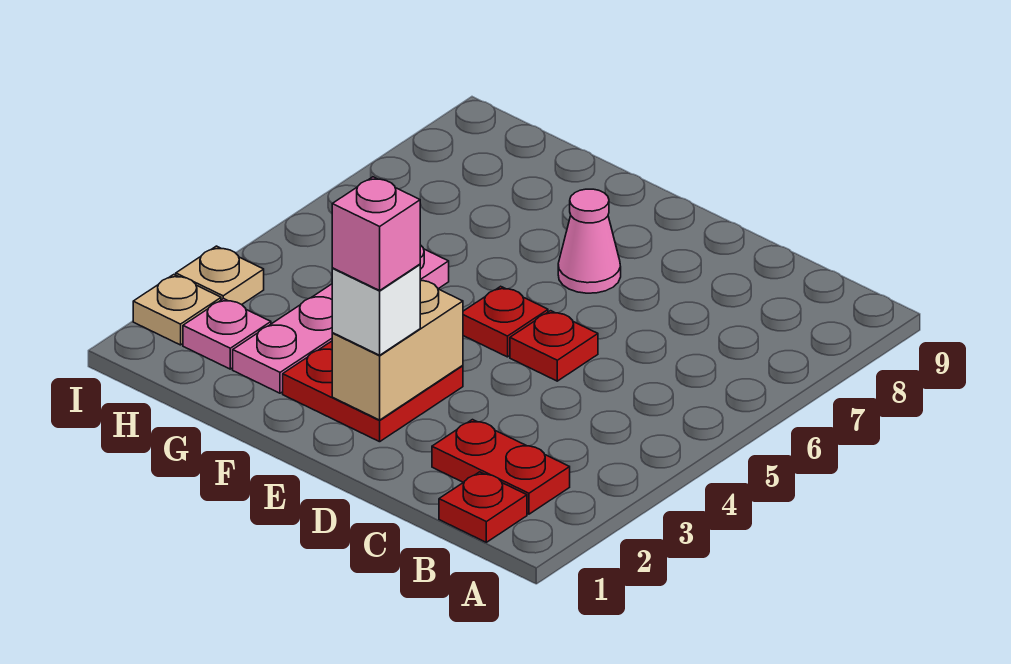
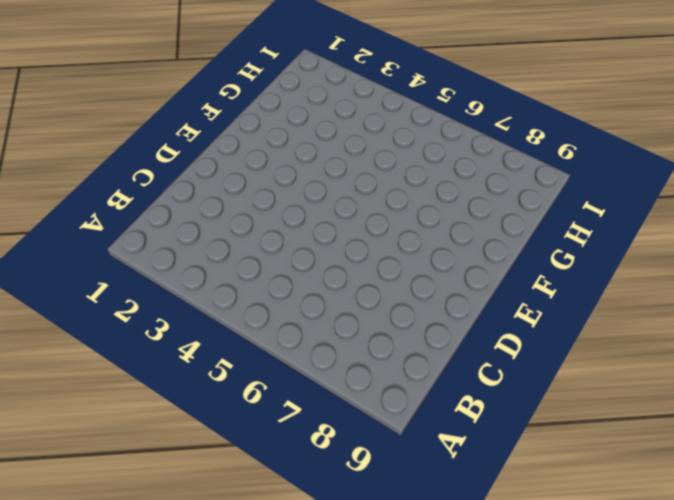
none -> red 1x1 plate [439,472,527,542]
none -> red 1x2 plate [432,420,570,514]
none -> red 1x1 plate [510,311,598,381]

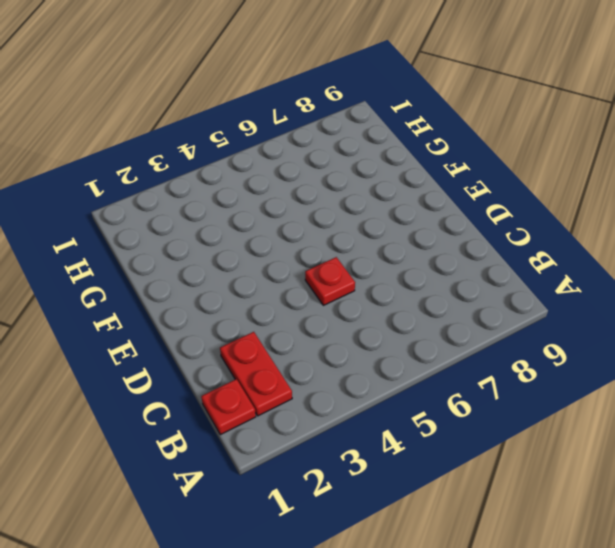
none -> red 2x2 plate [283,341,463,442]
none -> red 1x1 plate [463,286,548,357]
none -> pink 1x1 cone [558,189,621,293]

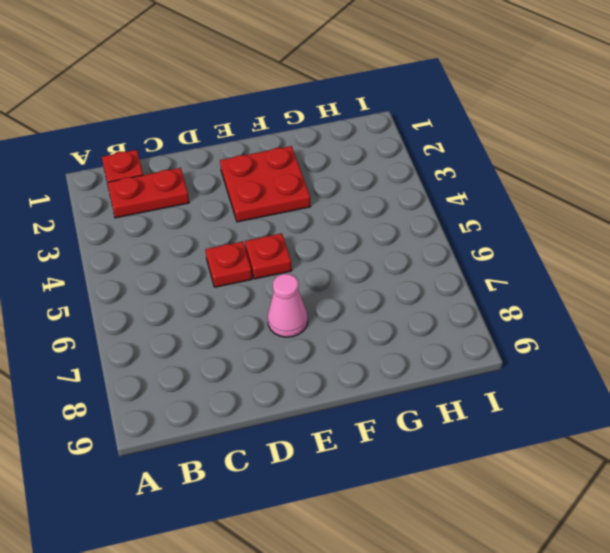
none -> pink 1x4 plate [233,245,449,393]
none -> pink 1x1 plate [183,299,271,369]
none -> tan 1x1 plate [133,275,221,345]

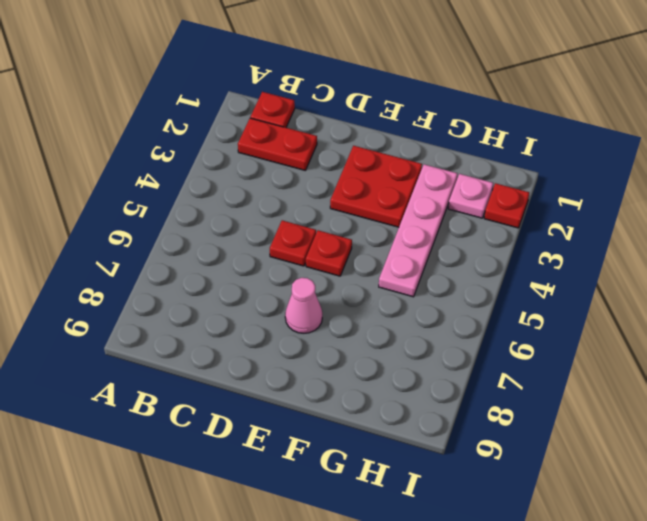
red 1x1 plate [484,183,529,228] -> tan 1x1 plate [133,275,221,345]
none -> tan 1x1 plate [176,246,264,305]
none -> tan 1x2 brick [332,281,463,420]
none -> white 1x1 brick [332,264,420,355]

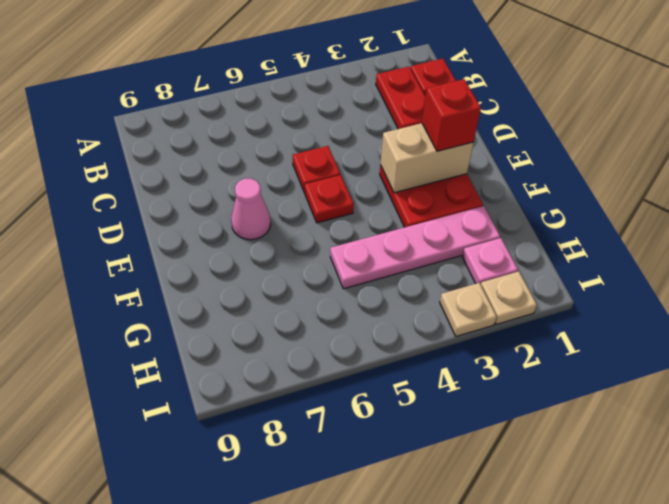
red 1x1 brick [422,79,481,151] -> white 1x1 brick [332,264,420,355]
none -> pink 1x1 brick [332,177,420,290]

